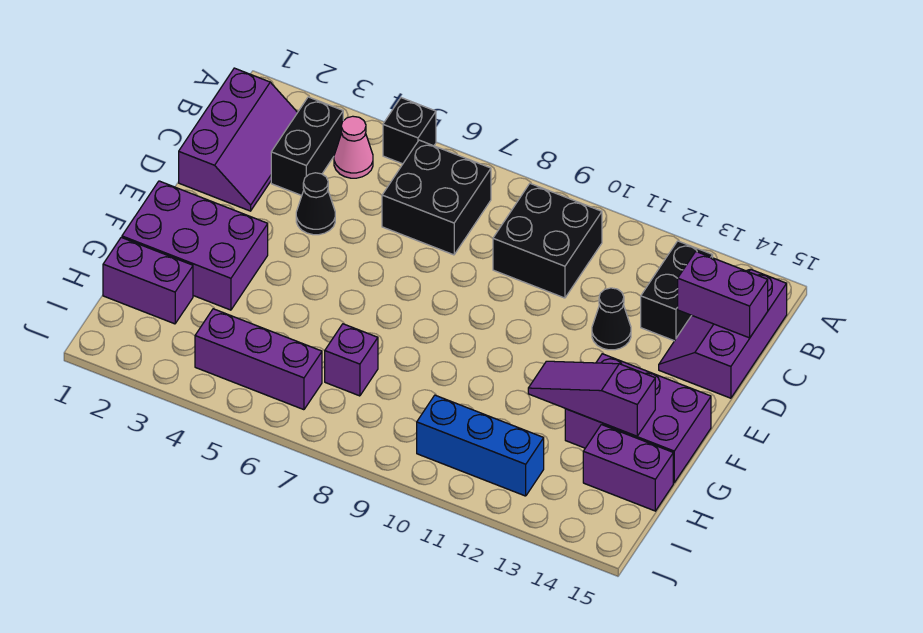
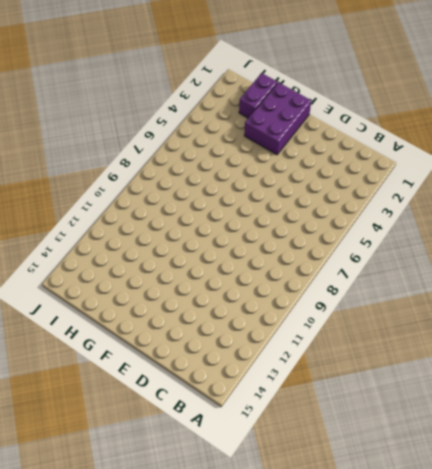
none -> black 1x1 brick [383,98,436,164]
none -> purple 2x3 slope [179,68,298,211]
none -> black 1x2 brick [271,97,343,196]

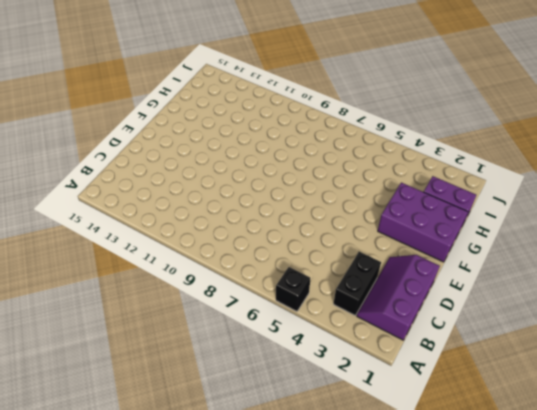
none -> pink 1x1 cone [334,116,373,178]
none -> black 2x2 brick [382,140,491,255]
none -> black 2x2 brick [493,184,602,298]

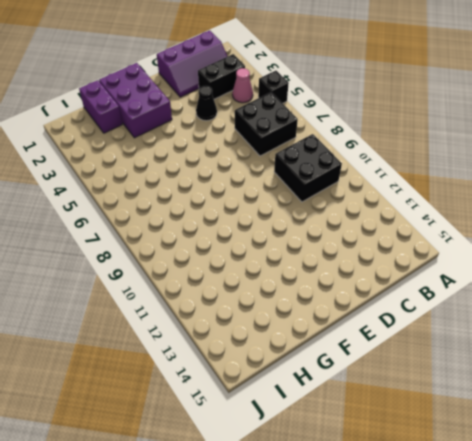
none -> black 1x2 brick [641,241,713,341]
none -> purple 2x3 slope [659,269,787,398]
none -> black 1x1 cone [592,288,631,350]

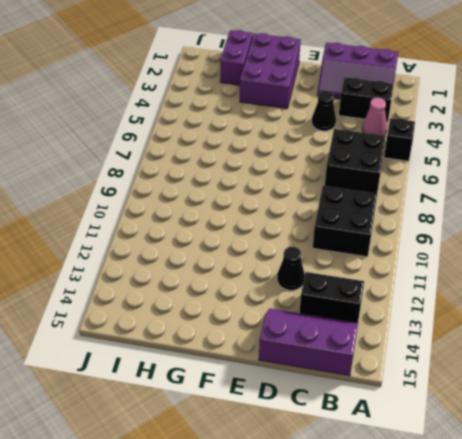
none -> purple 2x3 brick [565,354,711,483]
none -> purple 1x1 brick [325,324,378,396]
none -> purple 1x2 brick [583,425,673,511]

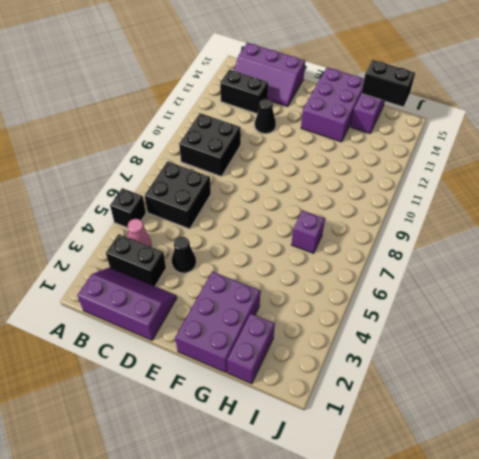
black 1x2 brick [361,60,415,107] -> none
none -> purple 1x3 brick [195,309,322,410]
none -> blue 1x3 brick [417,395,544,496]
none -> purple 1x2 brick [678,252,768,338]

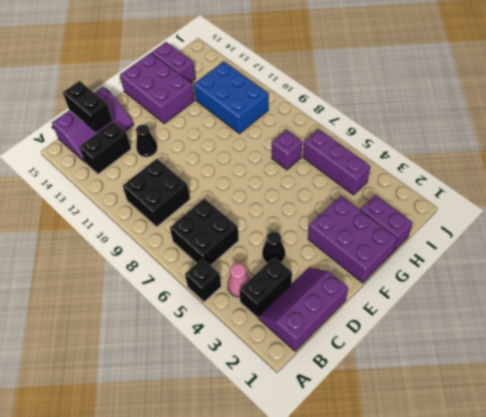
black 1x2 brick [63,81,112,133] -> purple 1x2 brick [678,252,768,338]
blue 2x3 brick [194,61,269,134] -> blue 1x3 brick [417,395,544,496]
none -> purple 1x3 slope [528,361,655,436]

